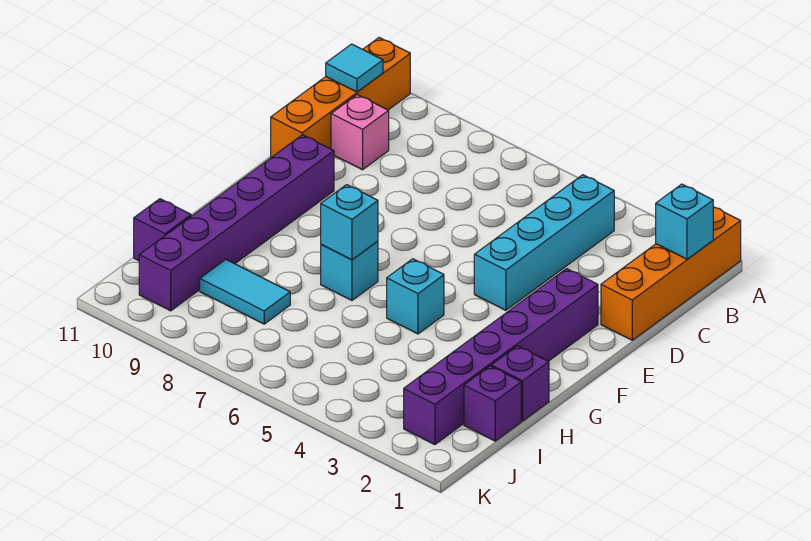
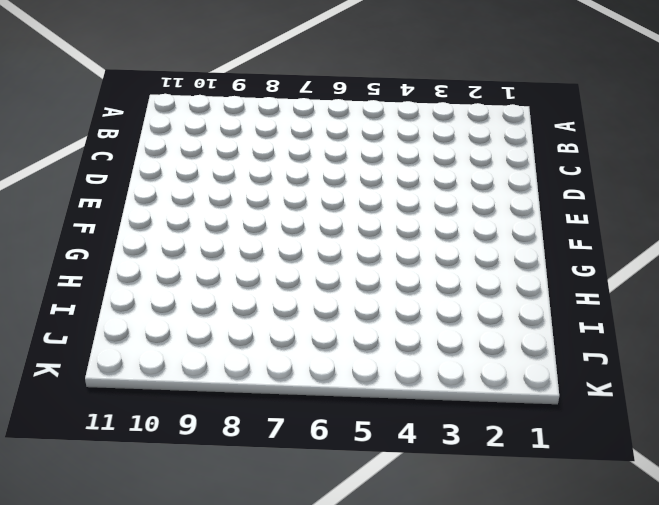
none -> orange 1x4 brick [601,207,741,340]
none -> orange 1x4 brick [271,38,410,157]
none -> cyan 1x4 brick [474,175,614,310]

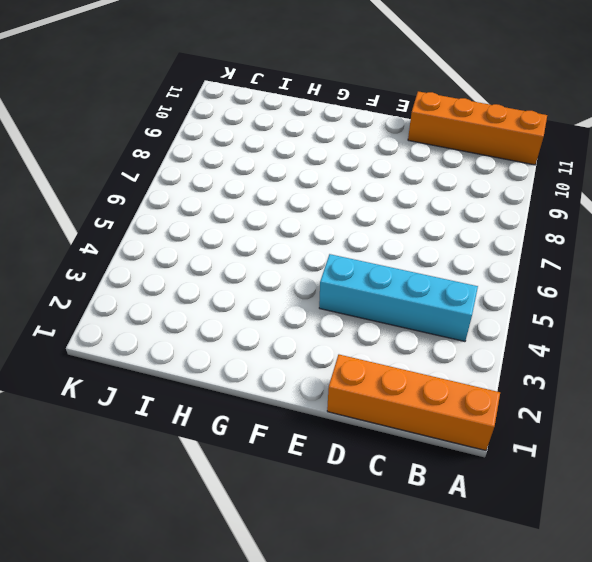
none -> pink 1x1 brick [331,95,389,170]
none -> purple 1x6 brick [404,269,598,445]
none -> purple 1x6 brick [139,135,334,311]

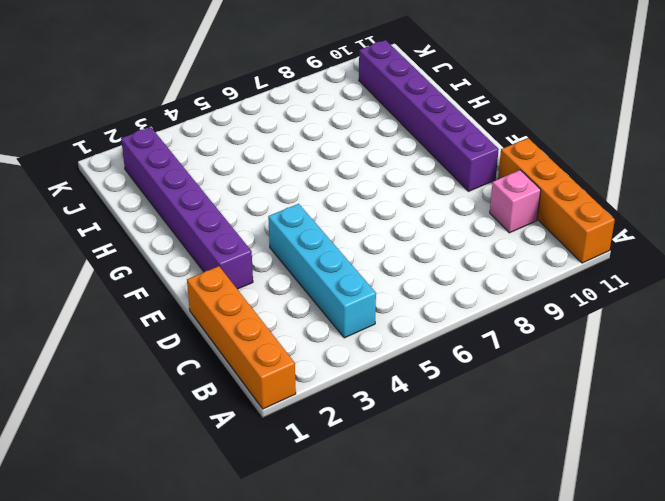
none -> cyan 1x1 brick [387,259,444,334]
none -> cyan 1x1 brick [321,241,378,300]
none -> purple 1x1 brick [491,346,549,421]

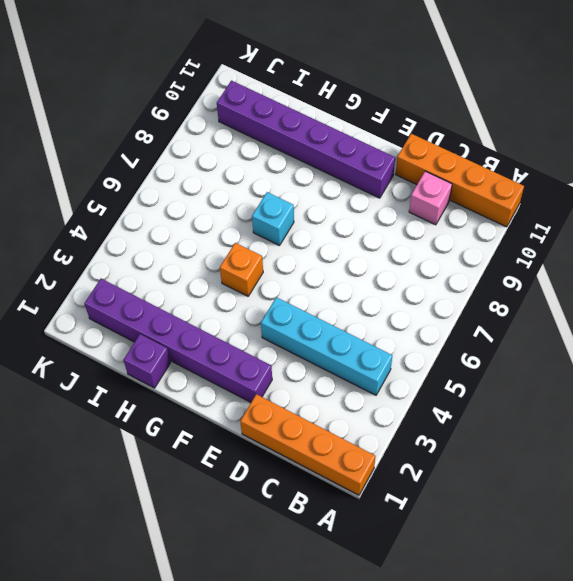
orange 1x1 brick [220,243,263,296] -> cyan 1x1 brick [387,259,444,334]
none -> purple 1x1 brick [464,366,521,441]
none -> cyan 1x2 tile [200,260,290,324]
none -> purple 1x1 brick [134,199,191,261]

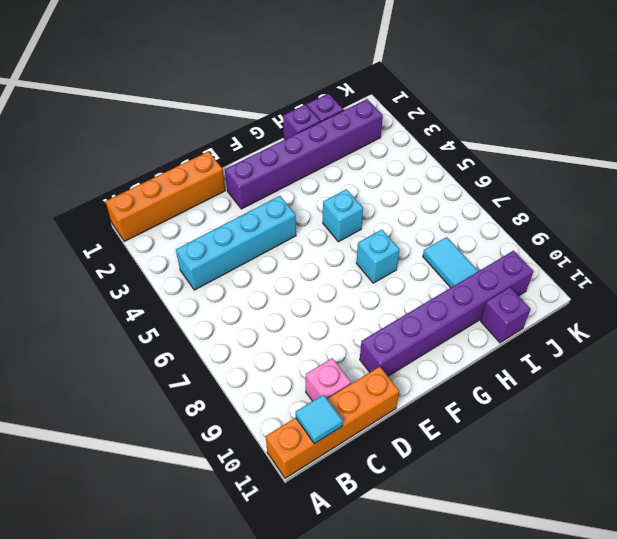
none -> cyan 1x1 brick [656,184,713,259]
none -> cyan 1x1 brick [321,185,378,260]

